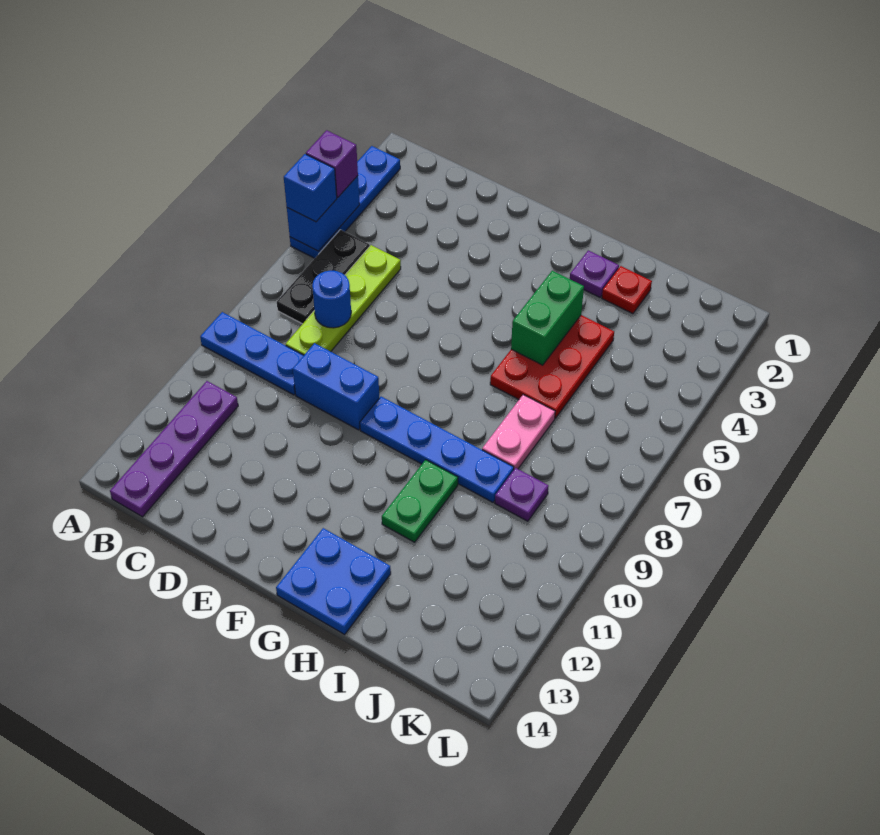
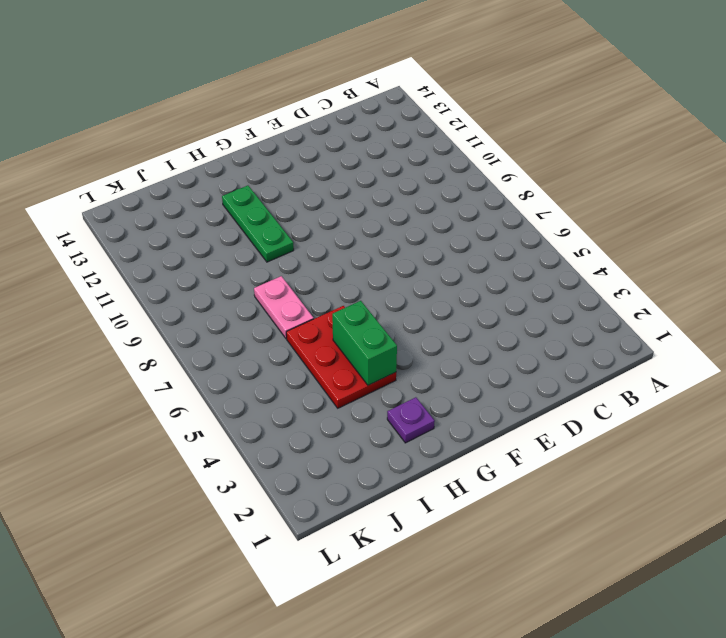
green 1x3 plate [222,186,294,262] -> green 1x2 plate [382,460,458,542]
none -> blue 1x4 plate [290,146,400,258]
none -> blue 1x3 plate [200,312,304,395]
none -> black 1x3 plate [277,230,370,324]

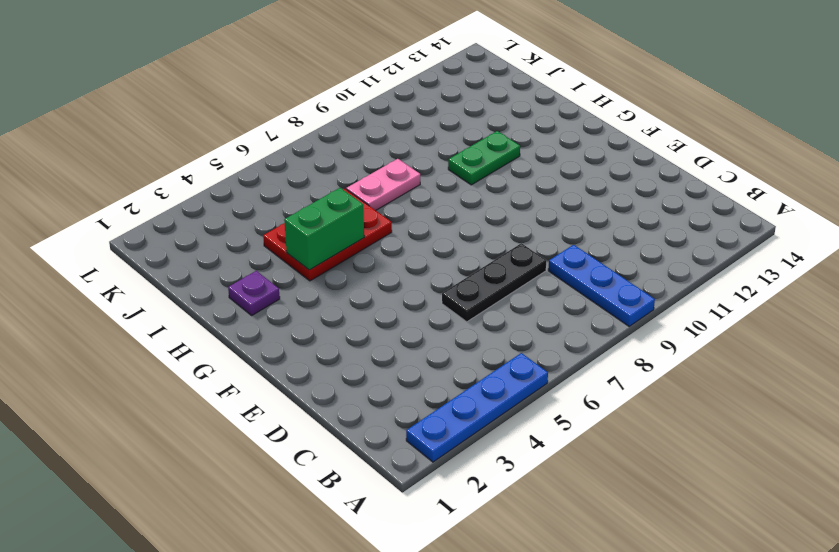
black 1x3 plate [442,243,546,322] -> black 1x3 plate moved to [277,230,370,324]
none -> purple 1x4 plate [110,381,238,517]
none -> lime 1x4 plate [286,245,401,355]
none -> blue 1x2 brick [293,343,379,430]

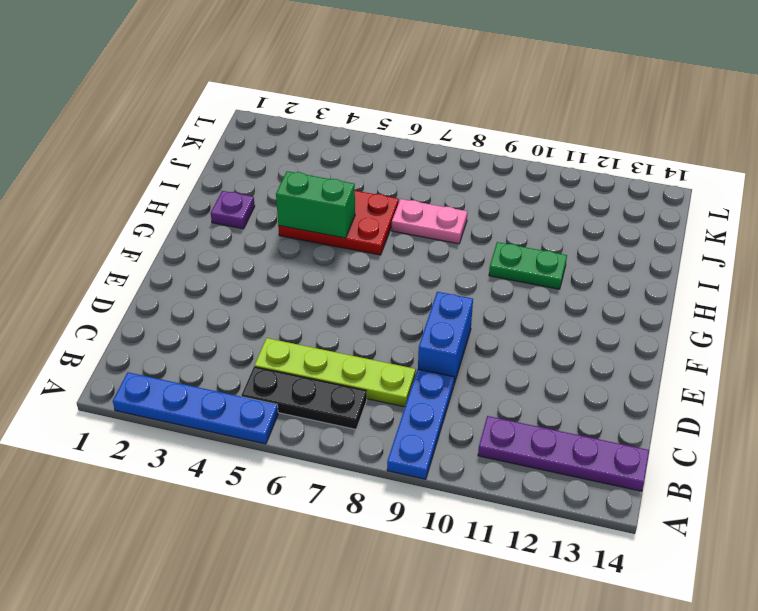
none -> blue 1x4 plate [360,397,514,502]
none -> blue 2x2 plate [276,528,391,634]
none -> red 1x1 plate [602,266,652,314]

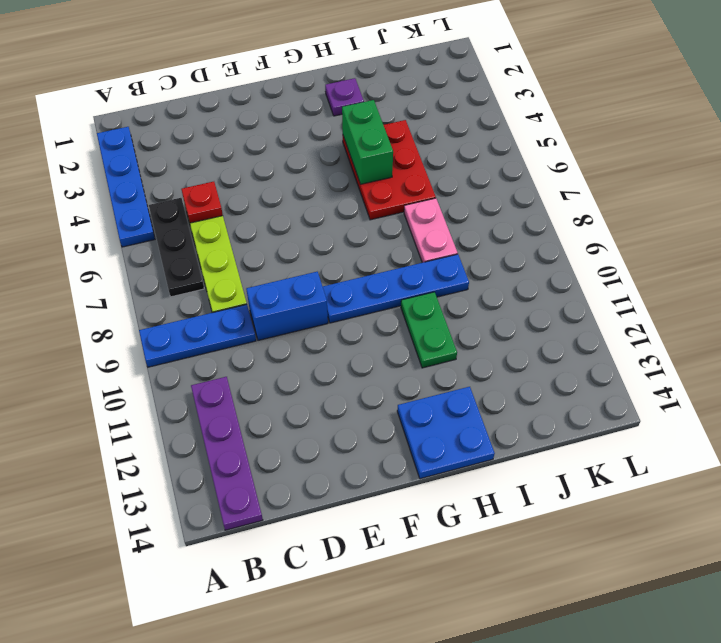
red 1x1 plate [181,182,223,223] -> red 1x1 plate moved to [602,266,652,314]
none -> purple 1x1 plate [495,468,549,521]
none -> blue 1x2 brick [287,176,360,251]
none -> blue 1x1 round brick [312,271,351,328]

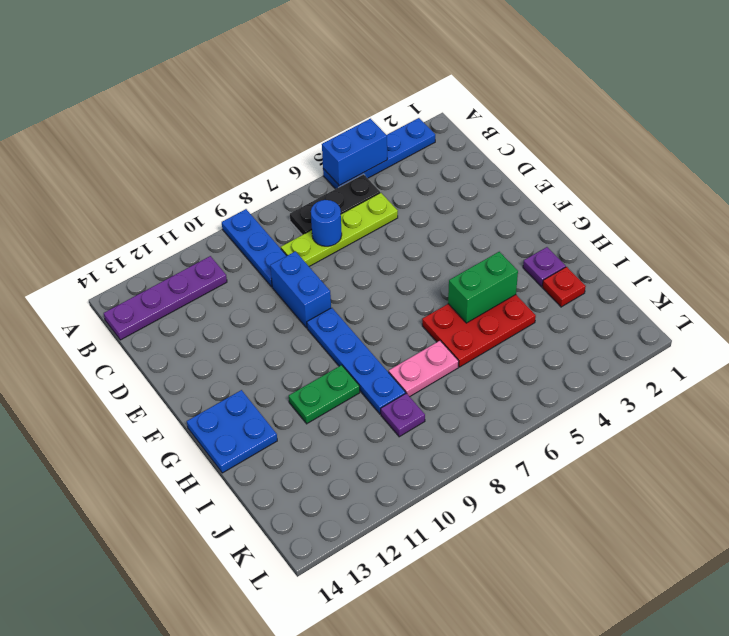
none -> purple 1x1 brick [306,130,358,197]
none -> blue 1x1 brick [284,154,337,222]

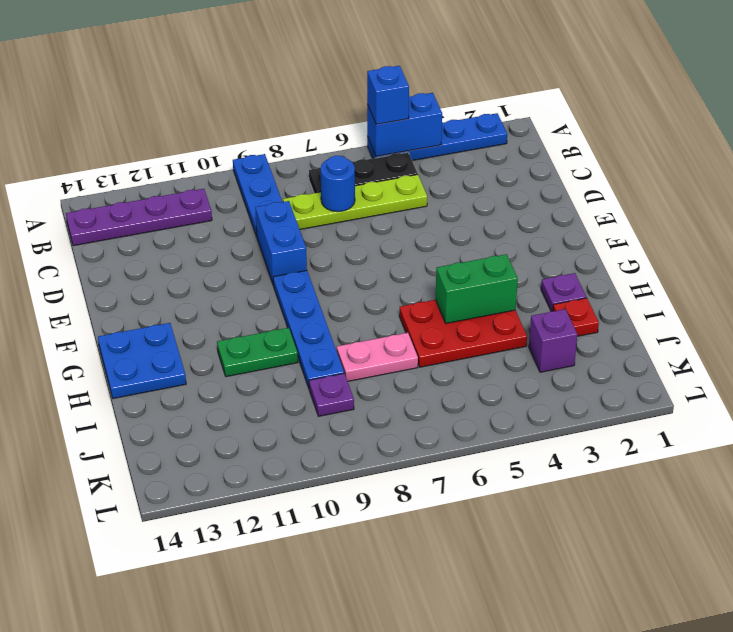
purple 1x1 brick [529,309,577,372] -> purple 1x1 brick moved to [306,130,358,197]

